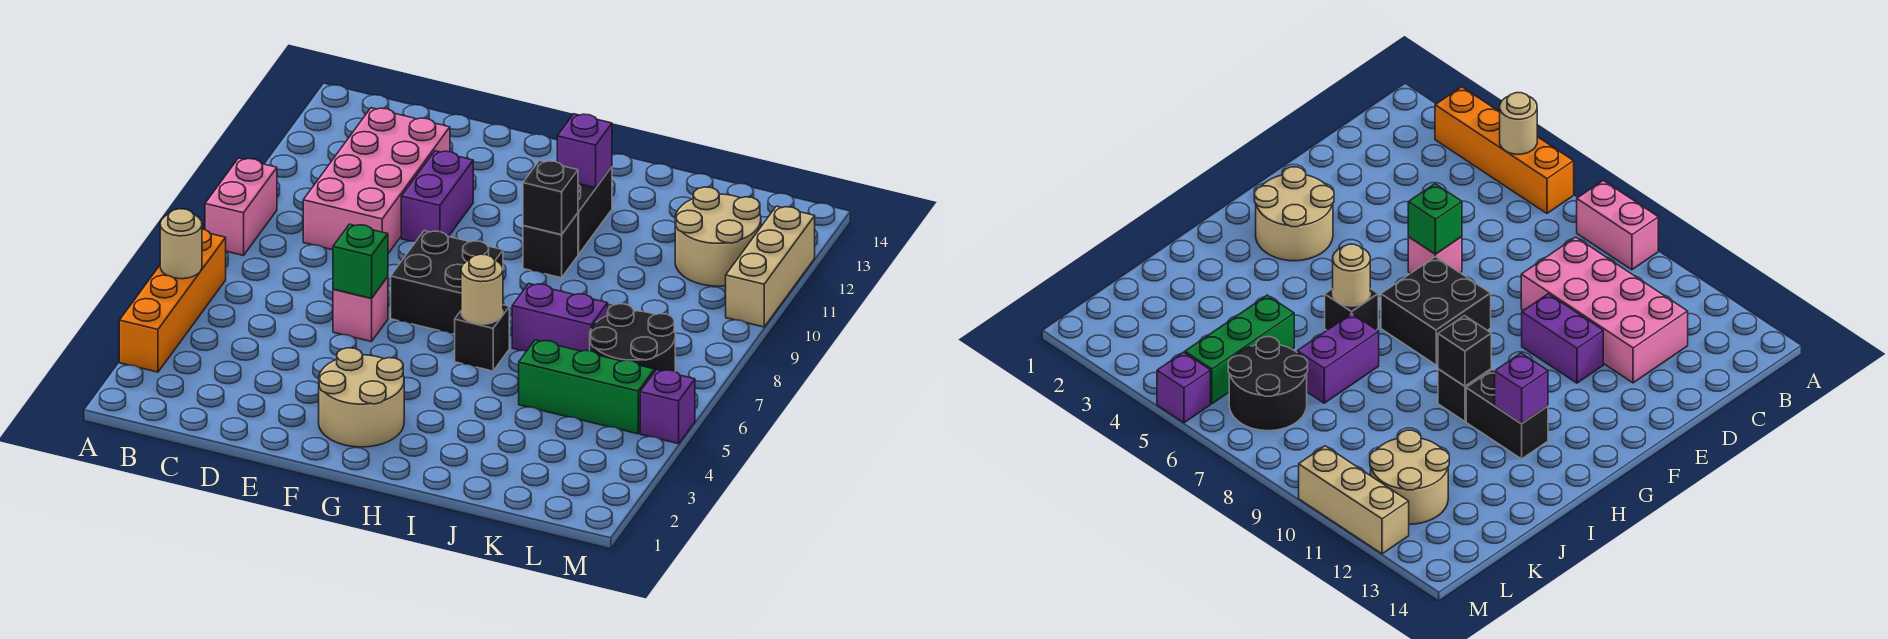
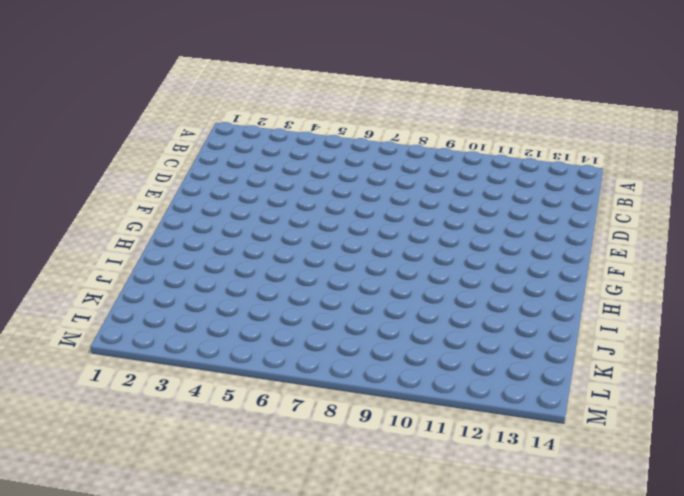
none -> orange 1x4 brick [119,229,226,372]
none -> pink 1x2 brick [205,158,277,256]
none -> pink 2x4 brick [303,108,450,253]

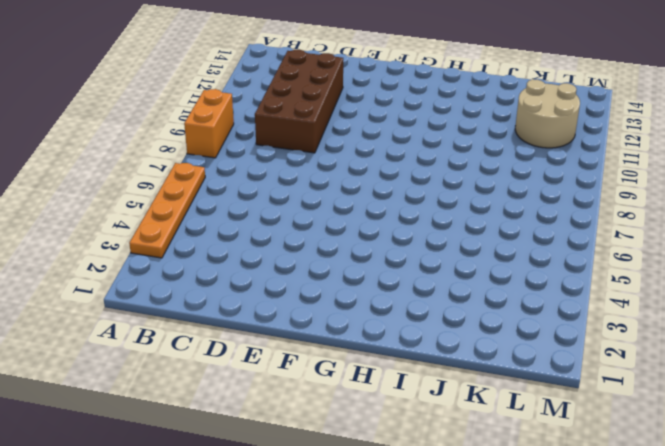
orange 1x4 plate [129,163,205,258] -> orange 1x4 brick [119,229,226,372]
orange 1x2 brick [184,89,234,158] -> pink 1x2 brick [205,158,277,256]
brown 2x4 brick [255,50,343,153] -> pink 2x4 brick [303,108,450,253]
none -> pink 1x1 brick [333,277,388,342]
none -> purple 1x2 brick [401,151,473,242]
none -> tan 2x2 round brick [319,348,404,447]

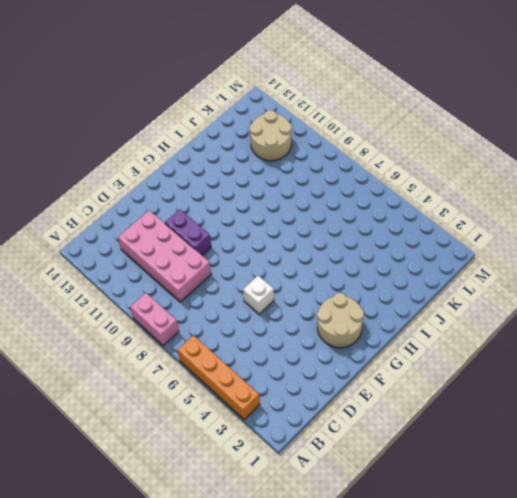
white 1x1 brick [243,276,274,314] -> pink 1x1 brick [333,277,388,342]
none -> black 2x2 brick [391,231,503,334]
none -> black 1x1 brick [455,305,509,371]
none -> black 1x1 brick [523,213,578,278]

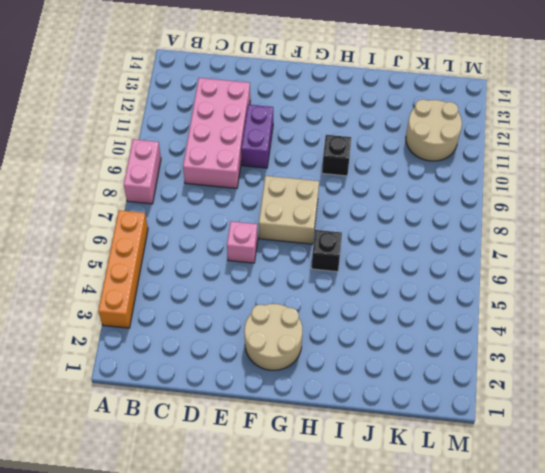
tan 2x2 brick [259,176,319,244] -> black 2x2 brick [391,231,503,334]
none -> black 1x2 brick [578,167,612,254]
none -> purple 1x2 brick [512,284,608,351]
none -> green 1x3 brick [519,340,655,434]

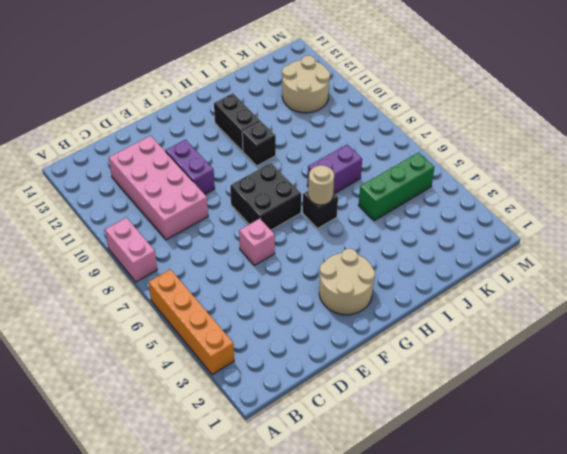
none -> black 2x2 round brick [590,304,675,371]
none -> purple 1x1 brick [640,370,695,444]
none -> tan 1x3 brick [726,206,815,327]

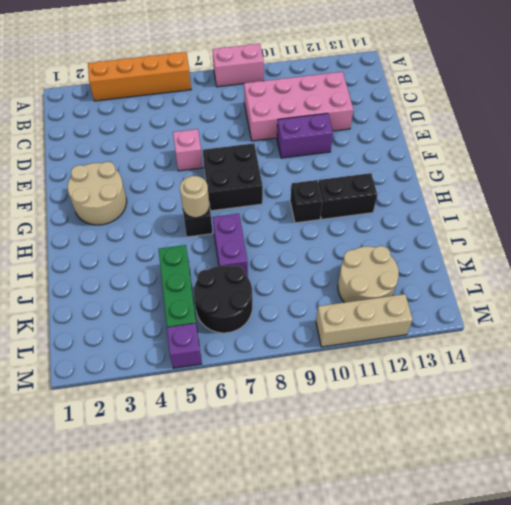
none -> tan 1x1 round brick [160,209,202,279]
none -> green 1x1 brick [333,224,388,298]
none -> black 1x1 brick [523,161,578,235]

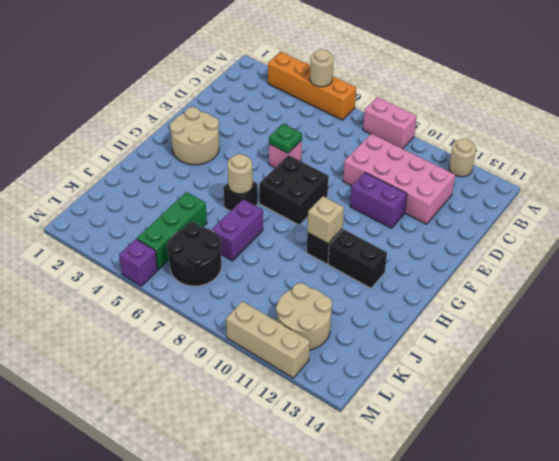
tan 1x1 round brick [449,139,476,177] -> none
green 1x1 plate [269,124,302,153] -> green 1x1 brick [333,224,388,298]
tan 1x1 brick [307,196,344,243] -> black 1x1 brick [523,161,578,235]
none -> purple 1x1 brick [557,114,612,188]

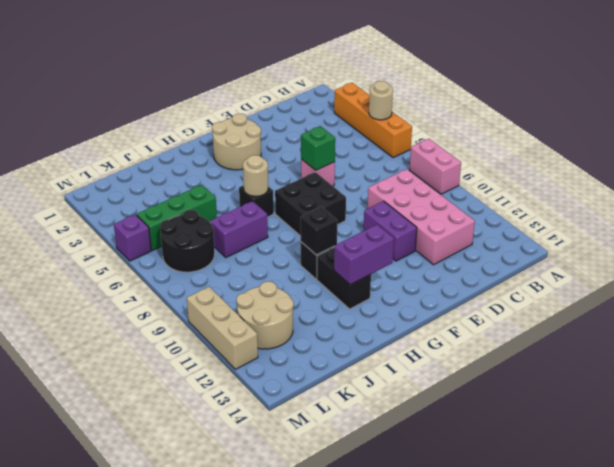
purple 1x2 brick [334,225,394,285] -> purple 1x1 brick [557,114,612,188]

